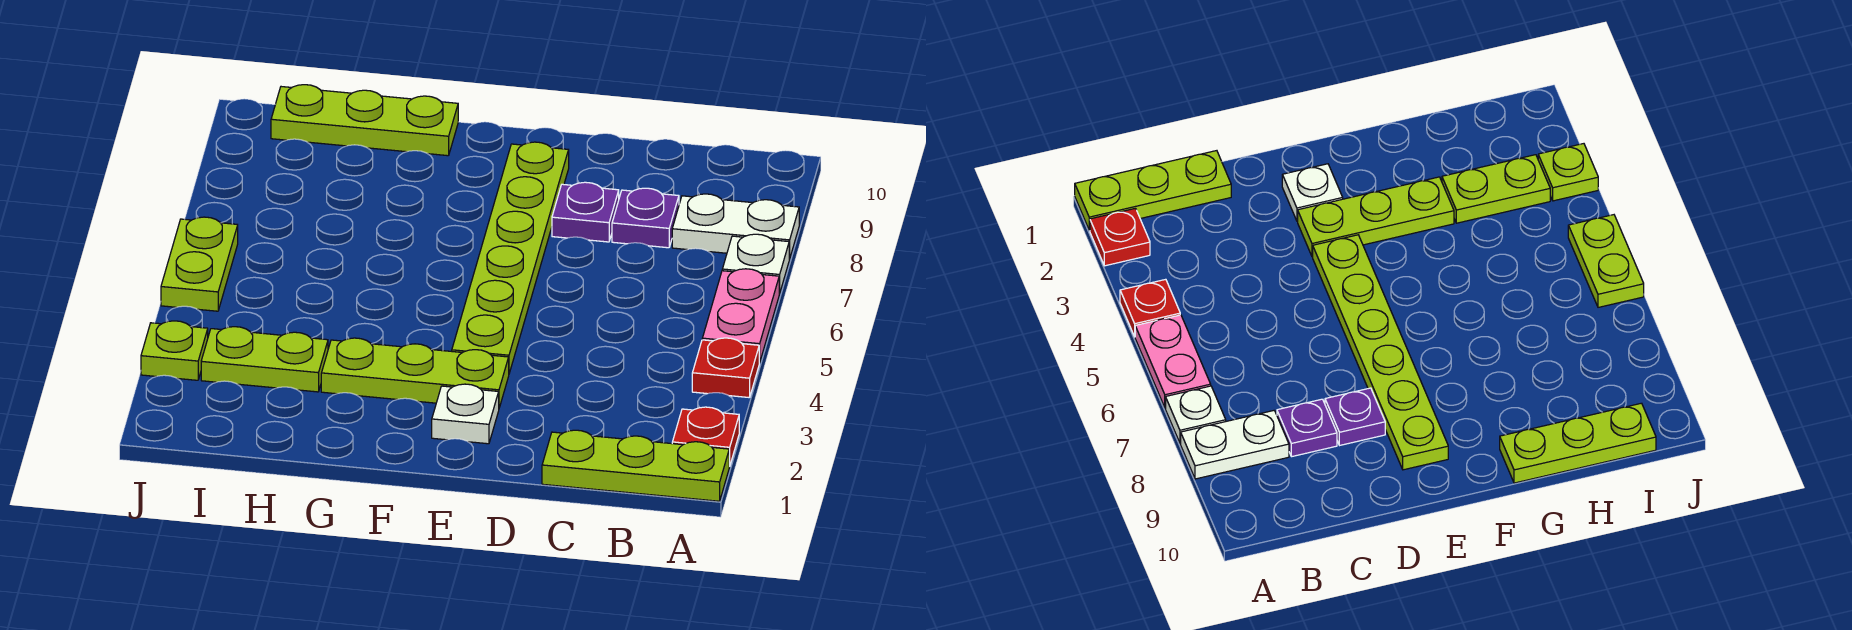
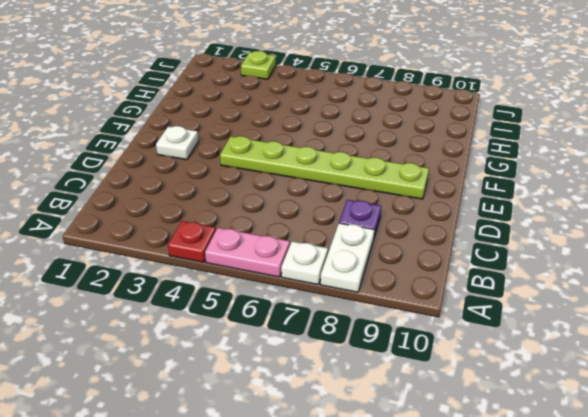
none -> lime 1x3 plate [542,430,729,501]
none -> red 1x1 plate [672,407,739,466]
none -> purple 1x1 plate [552,182,619,242]

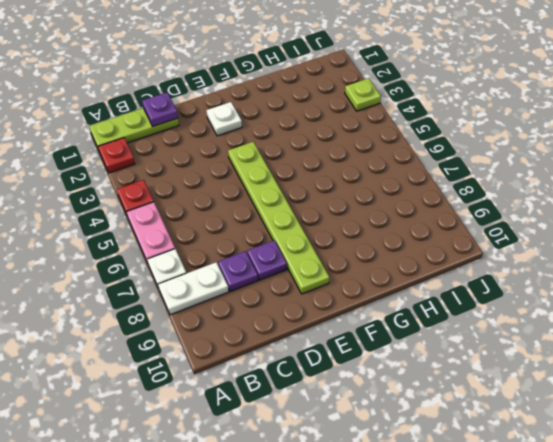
purple 1x1 plate [142,92,178,127] -> none
none -> lime 1x3 plate [321,338,509,408]
none -> lime 1x3 plate [271,85,458,156]
none -> lime 1x2 plate [201,327,328,392]

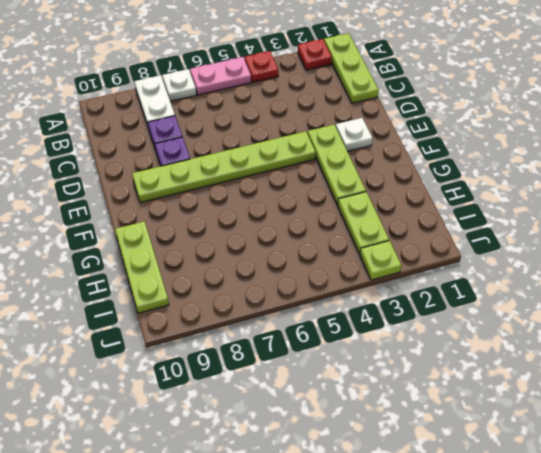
none -> lime 1x2 plate [161,217,238,311]

